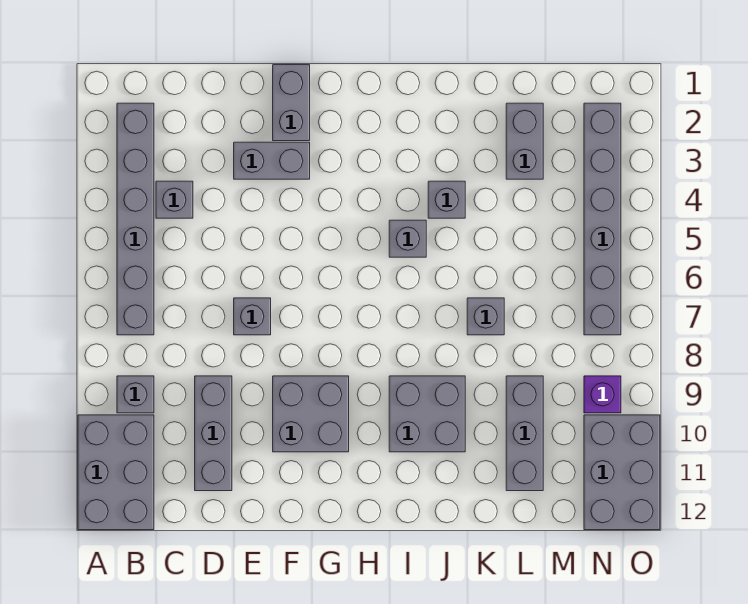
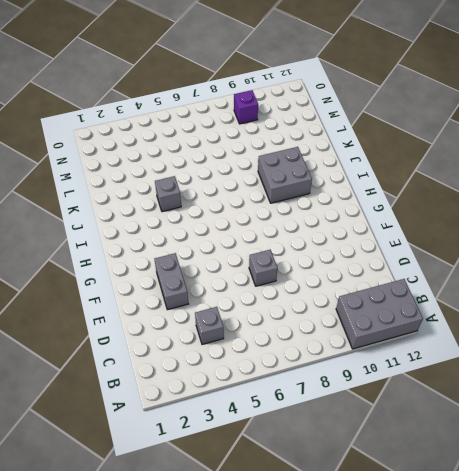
none -> grey 1x6 brick [117,103,154,335]
none -> grey 1x1 brick [117,376,154,413]
none -> grey 1x3 brick [195,376,232,491]

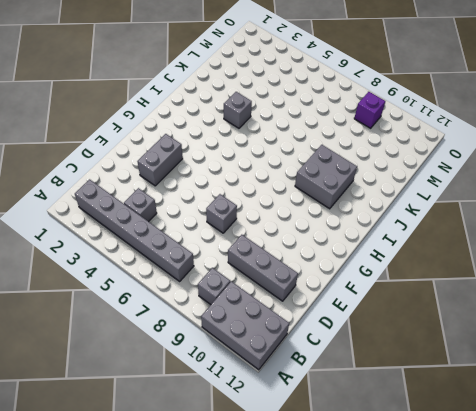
none -> grey 1x2 brick [273,65,310,141]
none -> grey 2x2 brick [273,376,349,452]
none -> grey 1x1 brick [389,220,426,257]

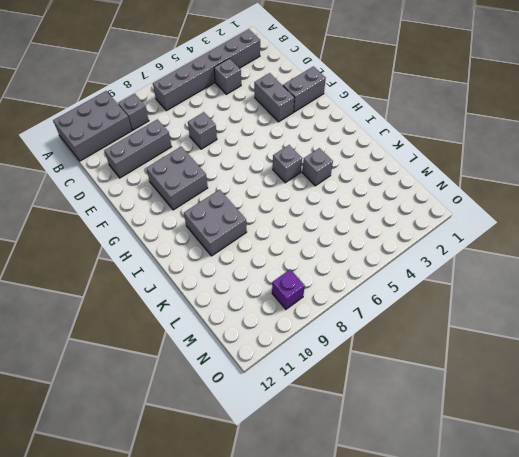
none -> grey 1x1 brick [467,298,504,335]
none -> grey 1x2 brick [506,103,543,179]
none -> grey 1x3 brick [506,376,543,491]

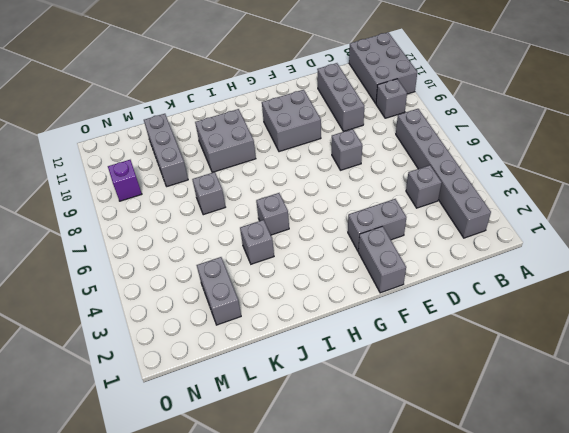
none -> grey 1x6 brick [584,103,621,335]
none -> grey 2x3 brick [584,415,660,530]

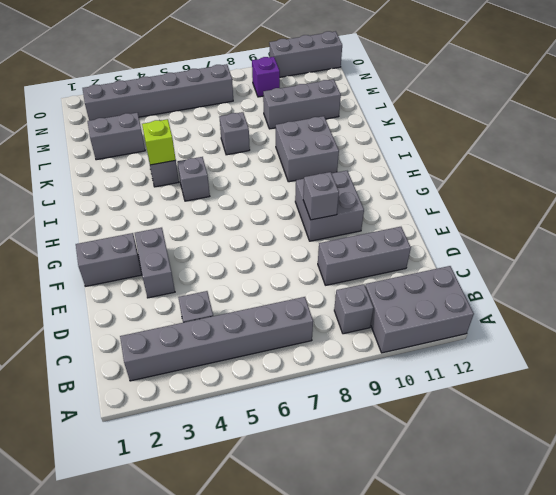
grey 1x1 brick [303,172,339,220] -> grey 1x1 brick moved to [234,298,271,335]
lime 1x1 brick [142,119,176,165] -> none
grey 1x3 brick [269,31,342,77] -> grey 2x3 brick [584,415,660,530]

